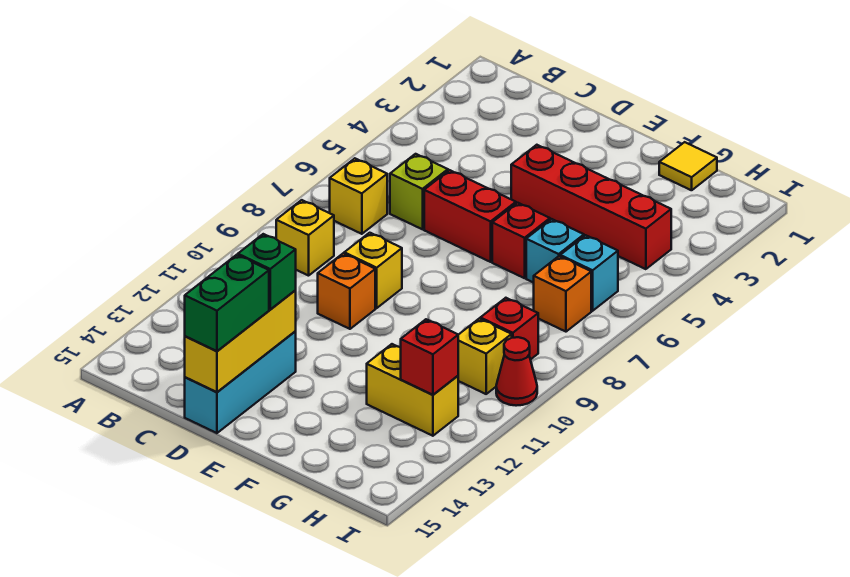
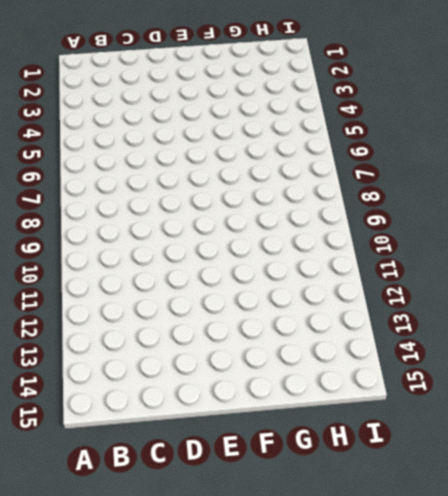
none -> yellow 1x1 brick [330,158,387,234]
none -> yellow 1x1 brick [276,200,334,276]
none -> lime 1x1 brick [390,154,448,229]

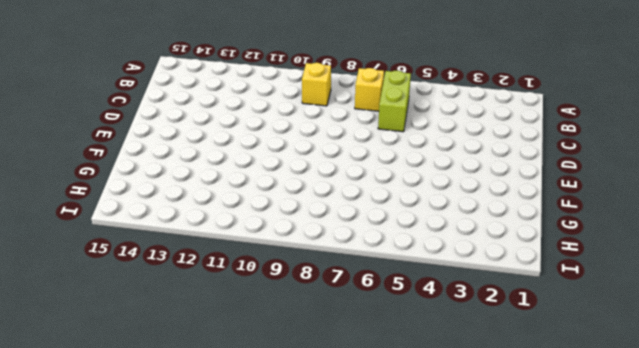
lime 1x2 brick [378,71,411,132] -> lime 1x1 brick [390,154,448,229]
none -> red 1x2 brick [424,170,516,262]
none -> yellow 1x1 brick [344,233,402,308]
none -> orange 1x1 brick [318,253,375,329]

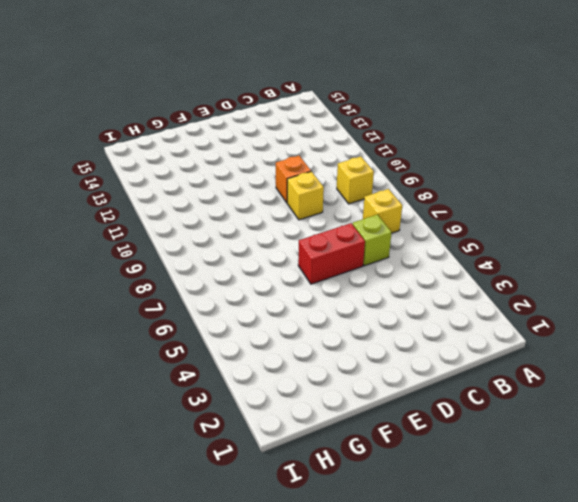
none -> cyan 1x3 brick [185,332,296,433]
none -> red 1x4 brick [511,145,671,269]
none -> red 1x1 brick [492,203,550,278]

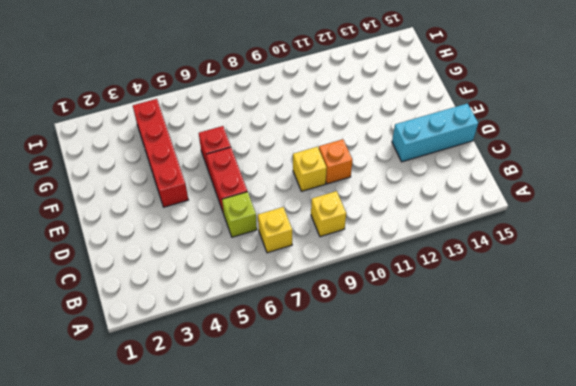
none -> yellow 1x1 tile [659,142,717,190]
none -> cyan 1x1 brick [526,219,584,283]
none -> yellow 1x2 brick [367,344,458,436]

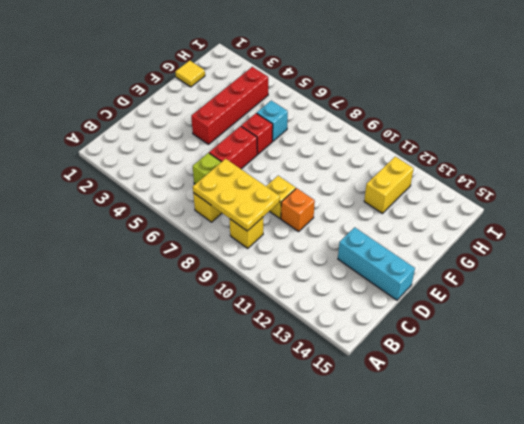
yellow 2x3 plate [193,159,280,231] -> none
none -> cyan 1x1 brick [560,235,618,311]
none -> orange 1x1 brick [534,256,591,332]
none -> red 1x1 brick [480,298,538,360]

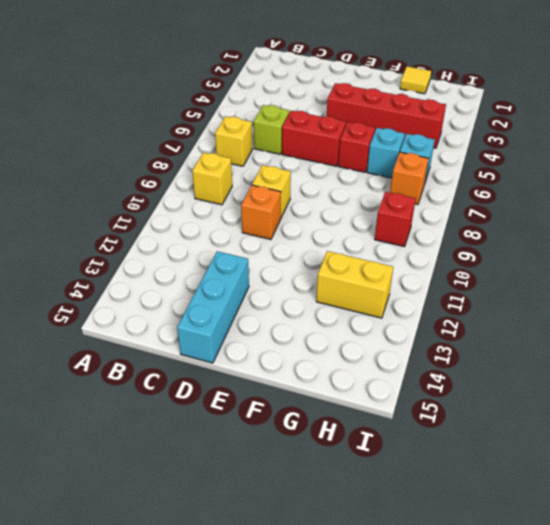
none -> yellow 1x1 brick [458,319,512,394]
none -> red 1x1 cone [496,337,537,406]
none -> yellow 1x3 brick [185,291,296,392]

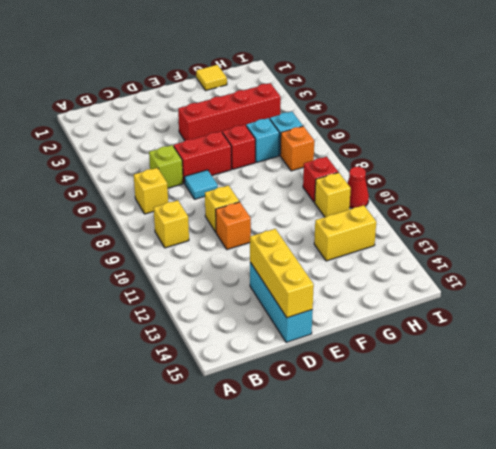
cyan 1x1 tile [184,170,218,199] -> none
none -> red 1x1 brick [401,319,458,395]
none -> green 1x1 brick [238,234,296,310]
none -> green 1x2 brick [185,255,269,351]

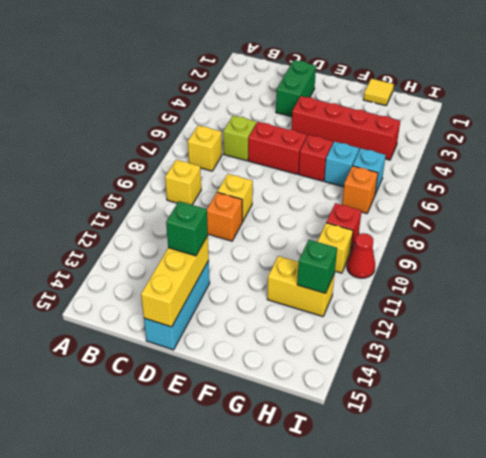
green 1x2 brick [276,60,316,117] -> green 1x2 brick moved to [185,255,269,351]
green 1x1 brick [297,240,337,293] -> red 1x1 brick [401,319,458,395]

